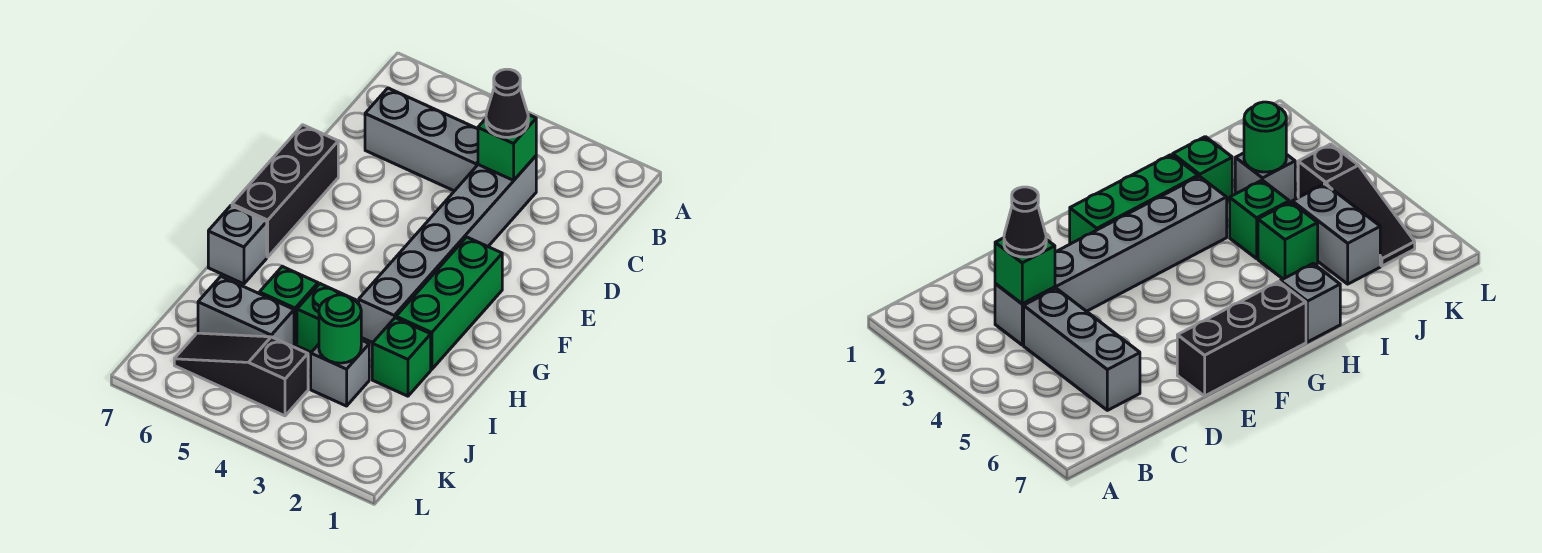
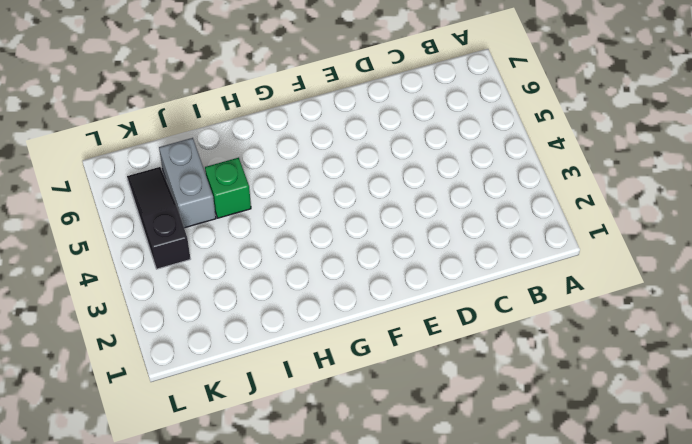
none -> grey 1x6 brick [359,156,536,343]
none -> grey 1x3 brick [365,88,478,191]
none -> black 1x3 brick [232,125,338,257]

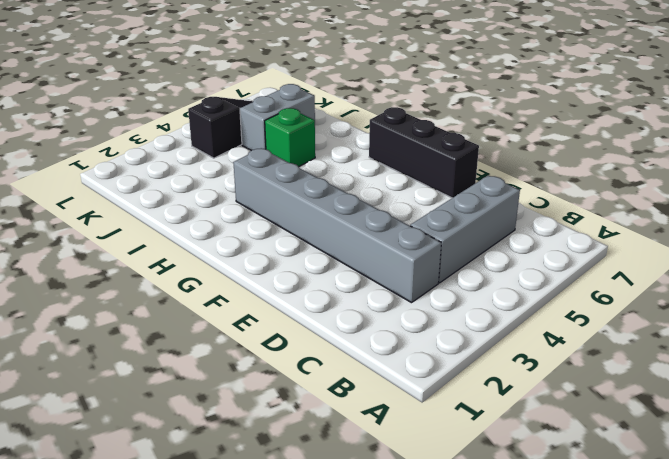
none -> green 1x3 brick [396,237,502,369]
none -> grey 1x1 brick [208,206,267,284]
none -> green 1x1 brick [372,318,431,396]

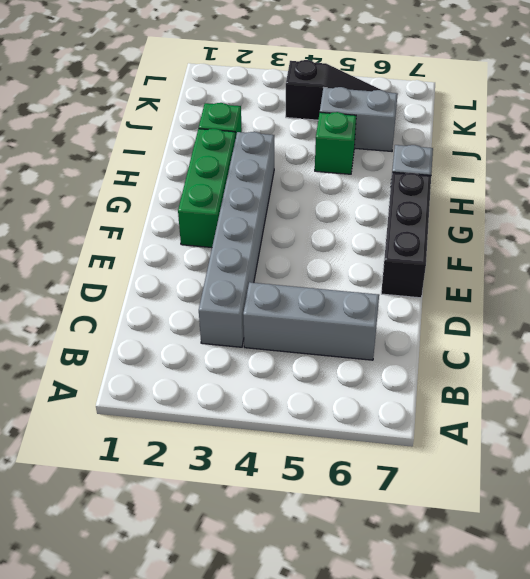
none -> green 1x1 brick [297,284,356,352]
none -> grey 1x1 brick [311,340,369,406]
none -> green 1x1 brick [478,115,536,180]

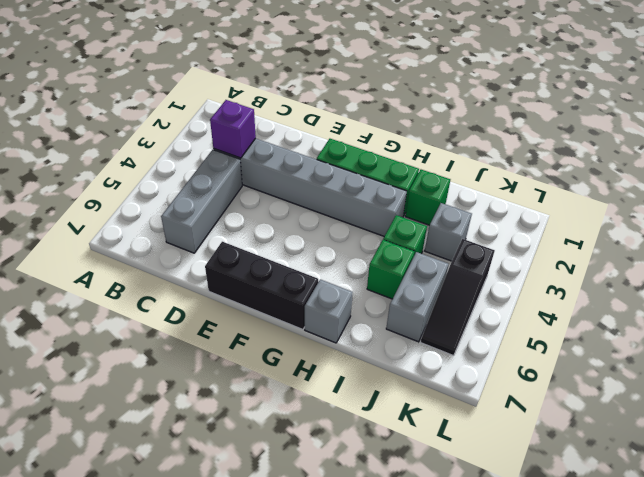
purple 1x1 brick [210,100,256,158] -> green 1x1 brick [478,115,536,180]
none -> green 1x1 round brick [319,295,361,363]
none -> black 1x1 cone [486,69,528,137]

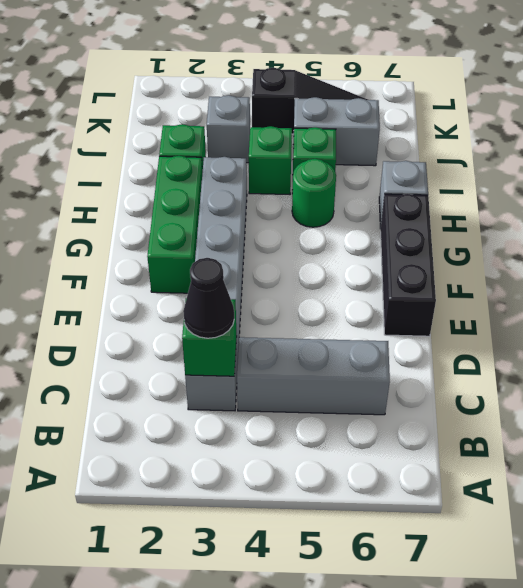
green 1x1 round brick [292,159,336,227] -> green 1x1 round brick moved to [319,295,361,363]

